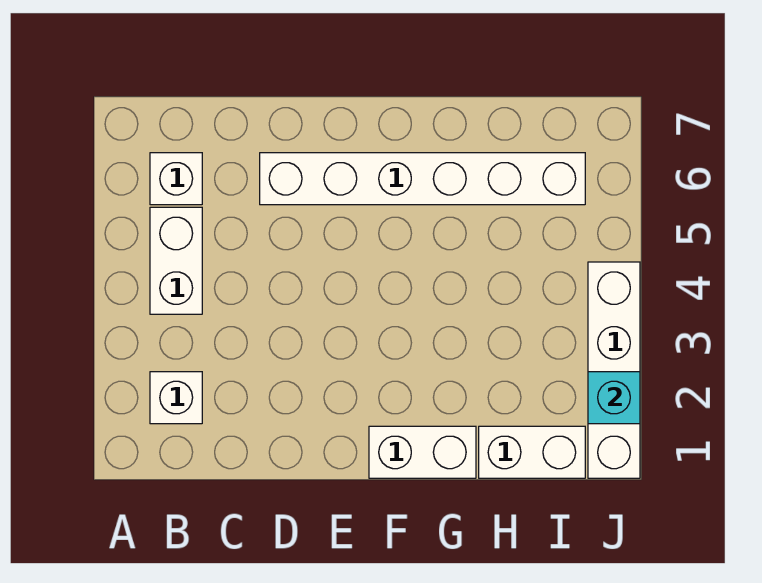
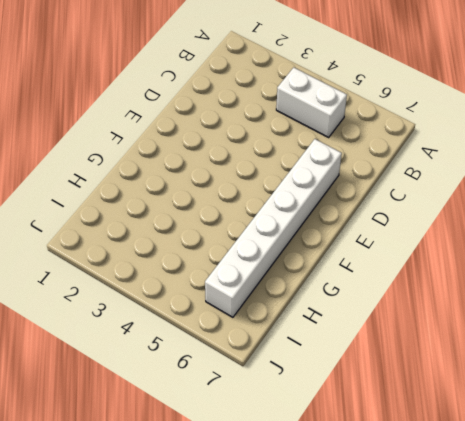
none -> white 1x1 brick [150,372,202,424]
none -> white 1x1 brick [150,153,202,205]

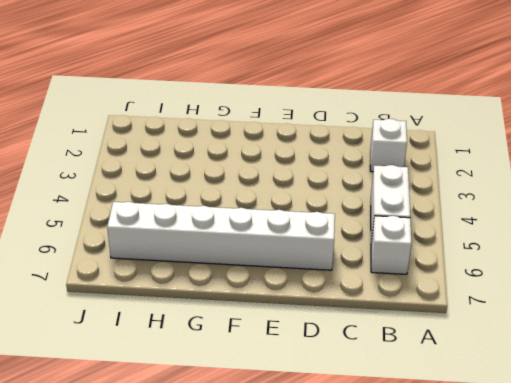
none -> white 1x2 brick [369,426,476,478]
none -> white 1x2 brick [479,426,585,478]

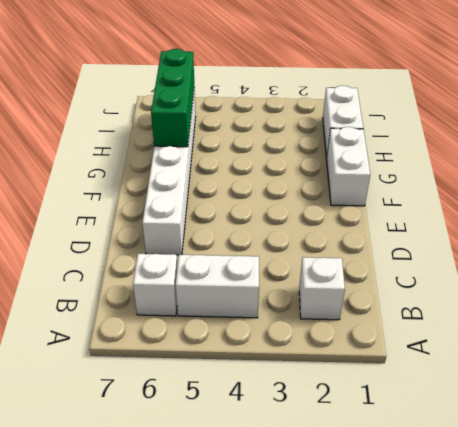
green 1x3 brick [151,49,194,147] -> none
none -> white 1x4 brick [588,262,640,478]
none -> cyan 1x1 brick [588,372,640,424]

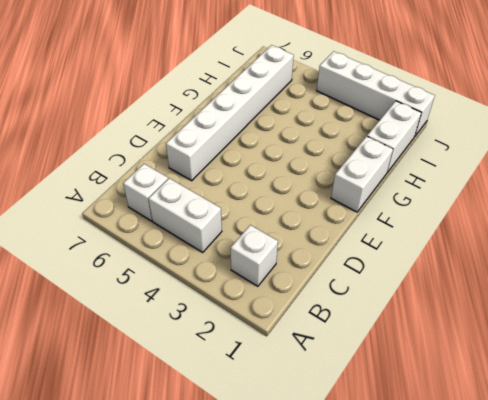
none -> cyan 1x1 brick [588,372,640,424]

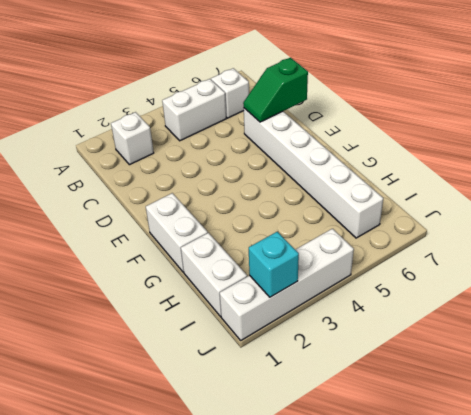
green 1x2 slope [243,58,308,122] -> none

